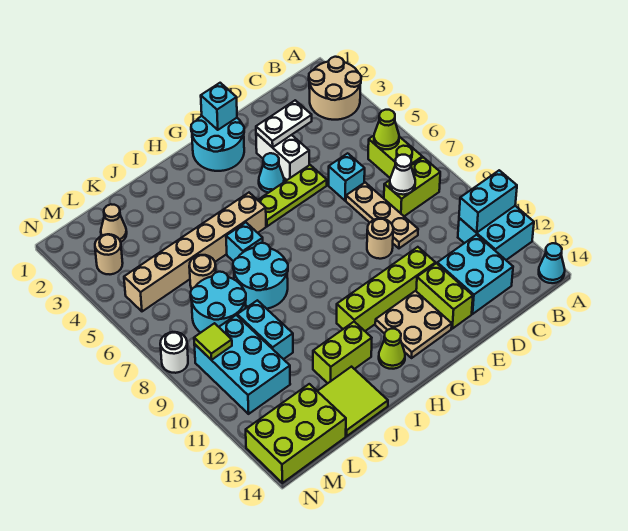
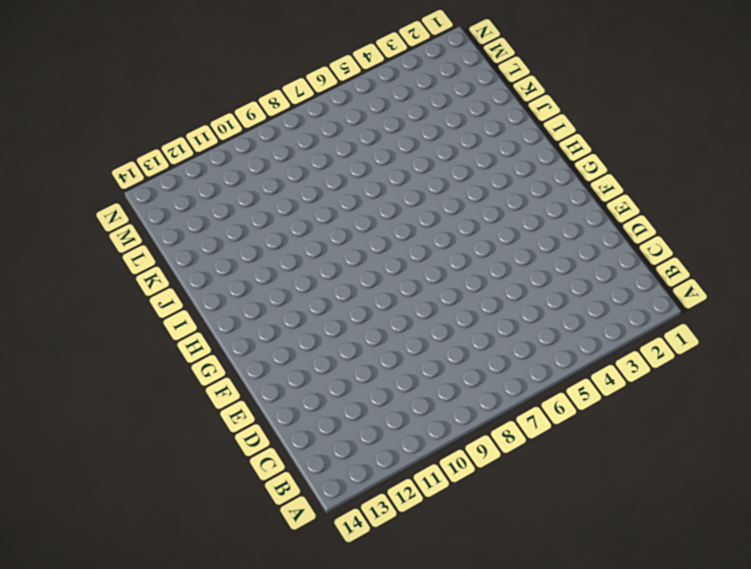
none -> tan 2x2 round brick [309,57,361,120]
none -> cyan 2x2 brick [458,206,534,260]
none -> cyan 1x1 cone [539,243,565,283]
none -> lime 1x2 brick [368,136,422,178]

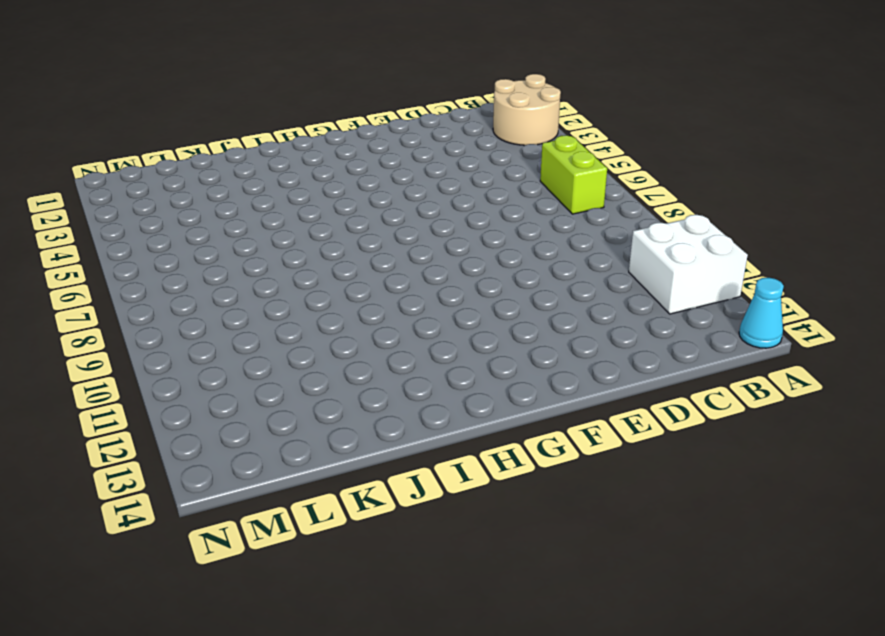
white 2x2 brick [629,215,748,314] -> cyan 2x2 brick [458,206,534,260]
none -> lime 1x2 brick [384,157,440,216]
none -> cyan 2x2 brick [437,235,513,314]
none -> cyan 1x1 brick [329,153,365,201]
none -> tan 1x3 plate [346,182,418,248]

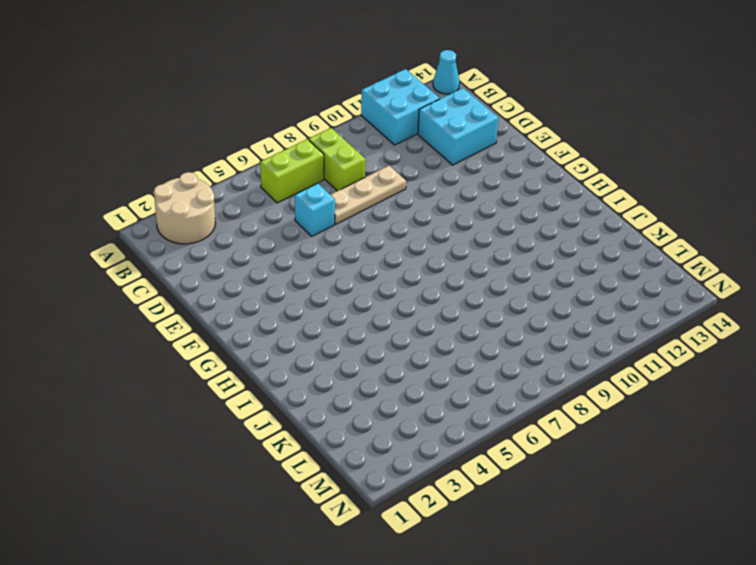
none -> white 1x2 brick [256,133,309,180]
none -> lime 1x3 plate [258,165,327,226]
none -> tan 1x1 round brick [367,219,393,259]
none -> lime 1x4 brick [337,247,435,331]

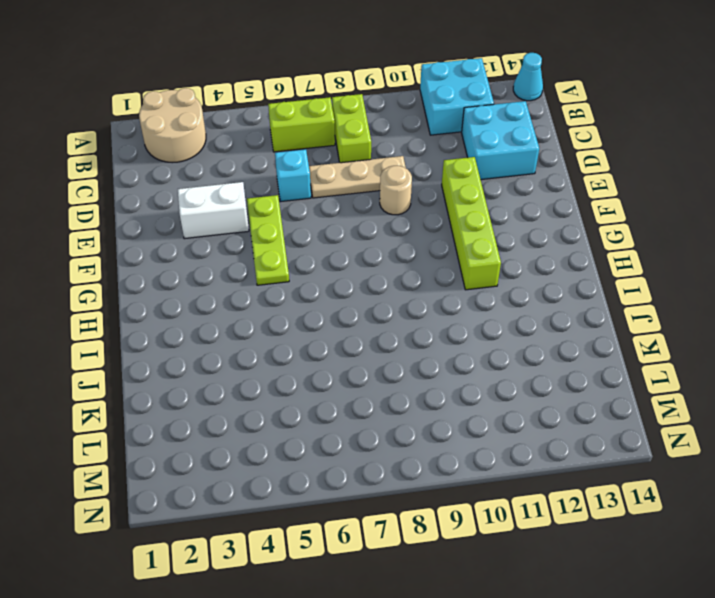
none -> lime 1x2 brick [416,263,473,329]
none -> cyan 2x2 round brick [191,116,244,171]
none -> cyan 1x1 cone [259,153,284,193]
none -> tan 2x2 plate [375,291,452,358]

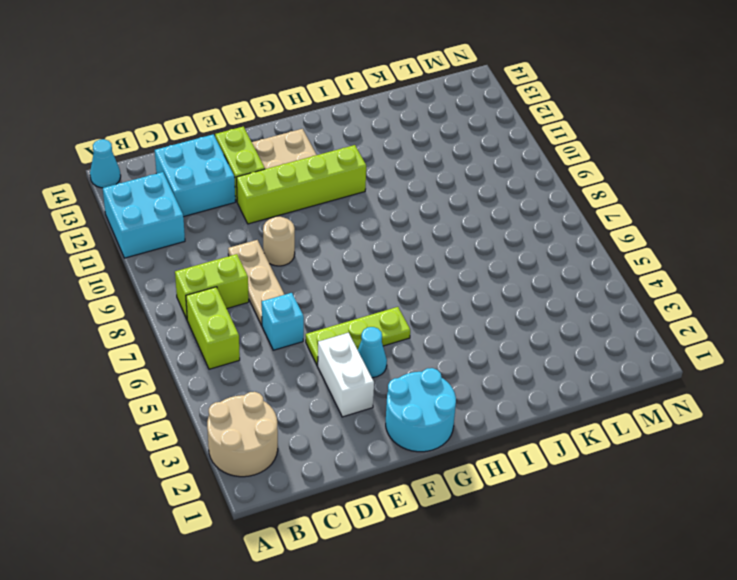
none -> tan 1x6 brick [124,193,266,311]
none -> lime 1x1 cone [379,329,405,369]
none -> cyan 1x1 brick [226,222,263,261]
none -> cyan 2x2 round brick [233,243,288,309]

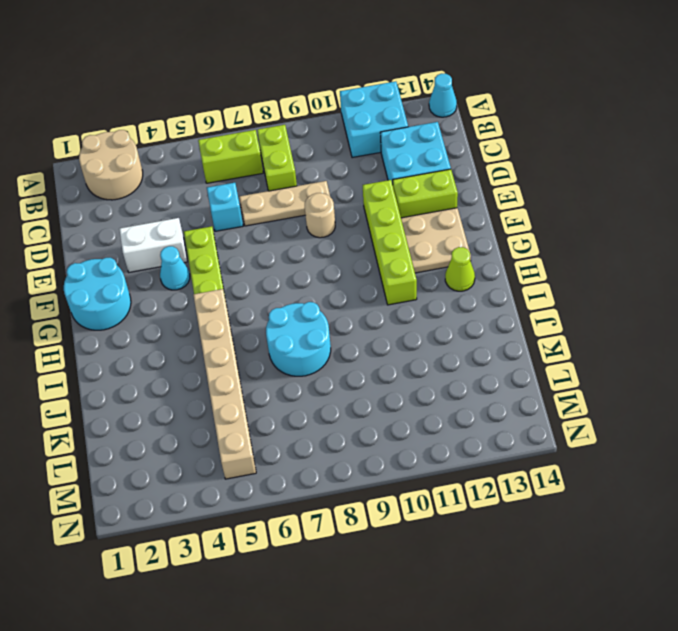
none -> cyan 1x1 brick [226,222,263,261]
none -> lime 1x2 brick [313,322,372,383]
none -> lime 2x2 tile [318,367,388,436]
none -> tan 1x1 round brick [189,255,216,289]

